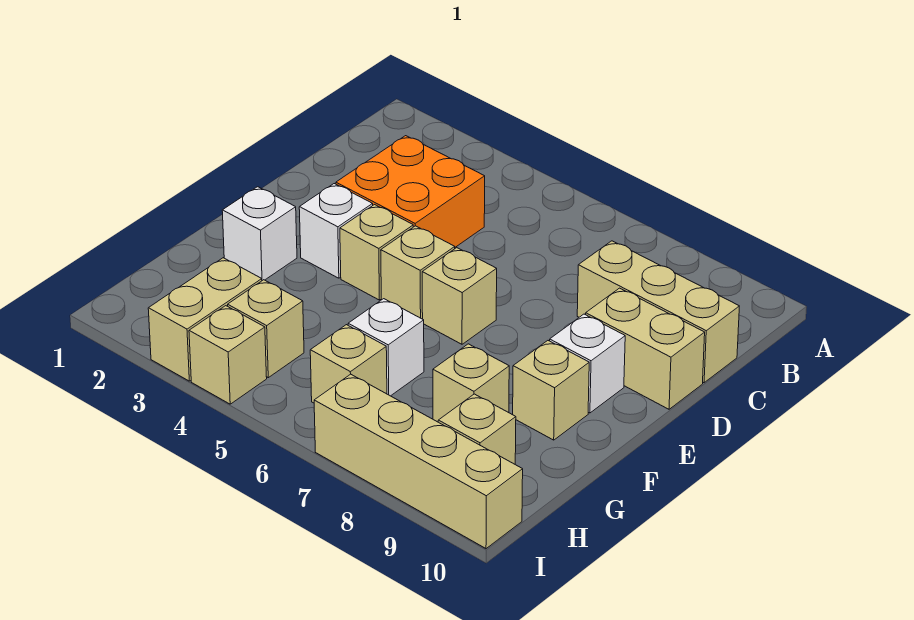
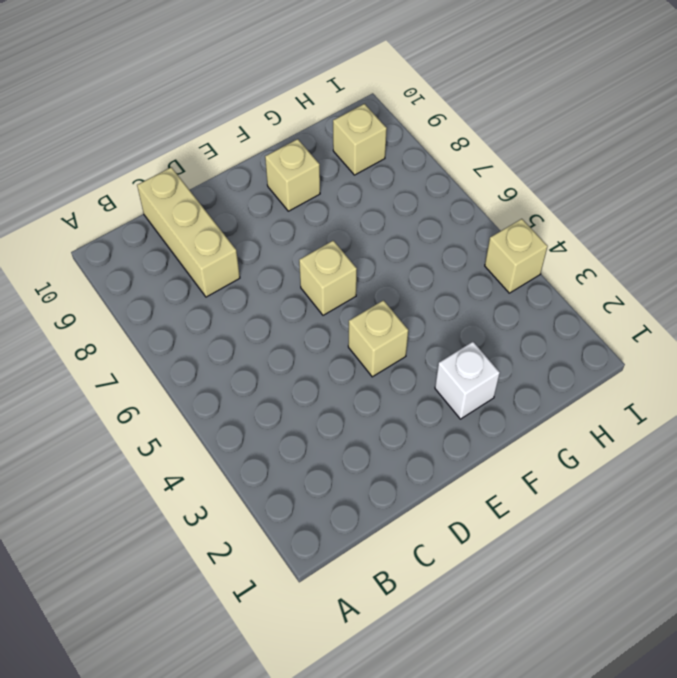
none -> orange 2x2 brick [336,136,485,247]
none -> tan 1x2 brick [586,288,705,409]
none -> white 1x1 brick [299,184,373,278]

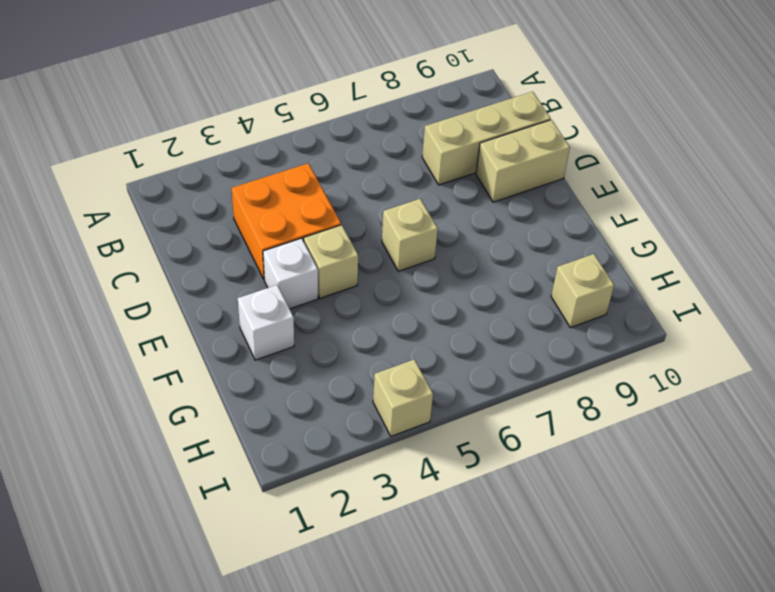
none -> tan 1x1 brick [381,226,455,319]
none -> white 1x1 brick [550,314,625,413]
none -> tan 1x1 brick [513,341,589,440]

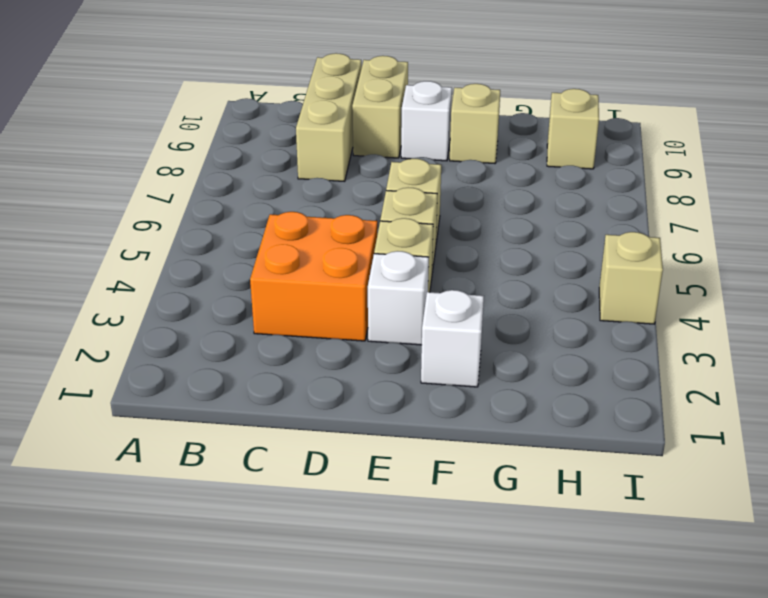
none -> white 1x1 brick [348,299,424,396]
none -> tan 1x1 brick [433,344,509,422]
none -> tan 1x2 brick [148,258,262,381]

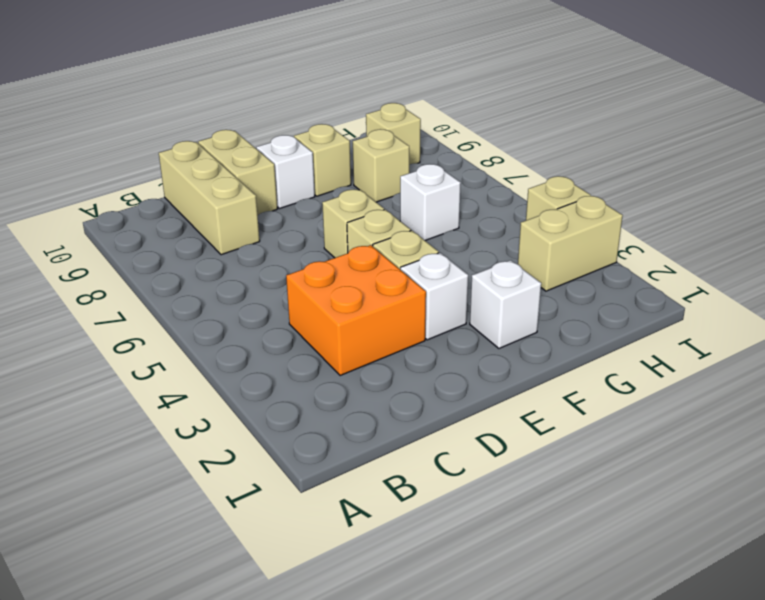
none -> tan 1x1 brick [228,280,304,378]
none -> tan 1x1 brick [310,325,387,403]
none -> tan 1x4 brick [314,374,523,549]

